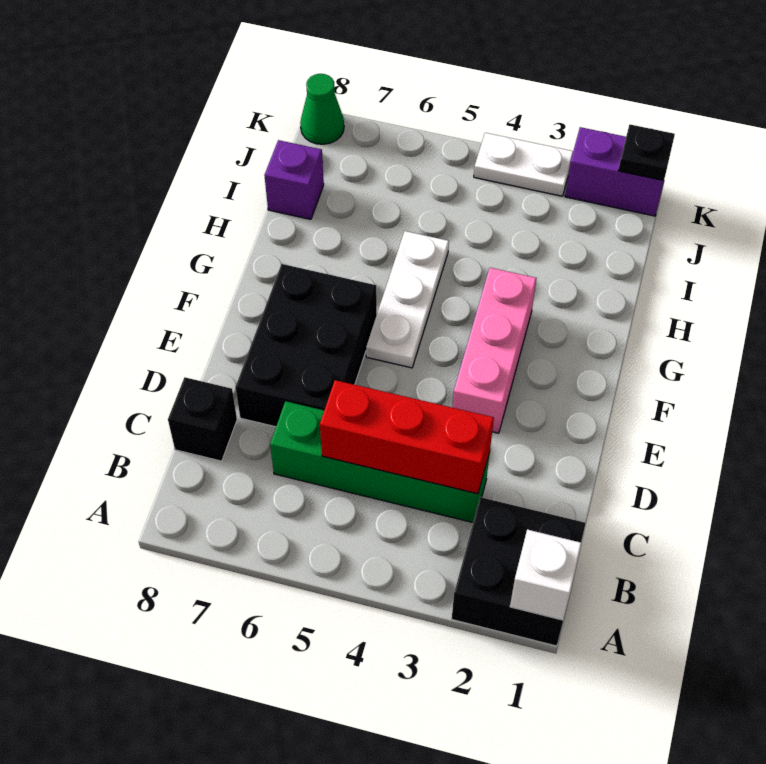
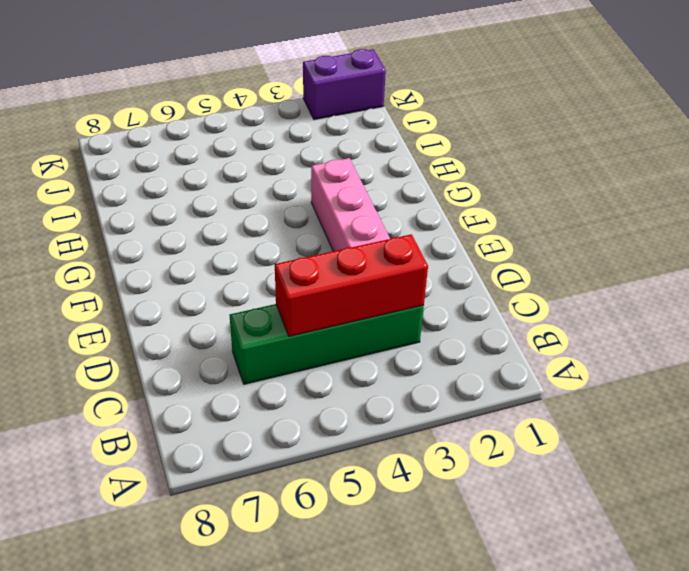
none -> black 2x2 brick [452,497,586,646]
none -> black 1x1 brick [168,377,237,461]
none -> black 2x3 brick [235,264,377,427]

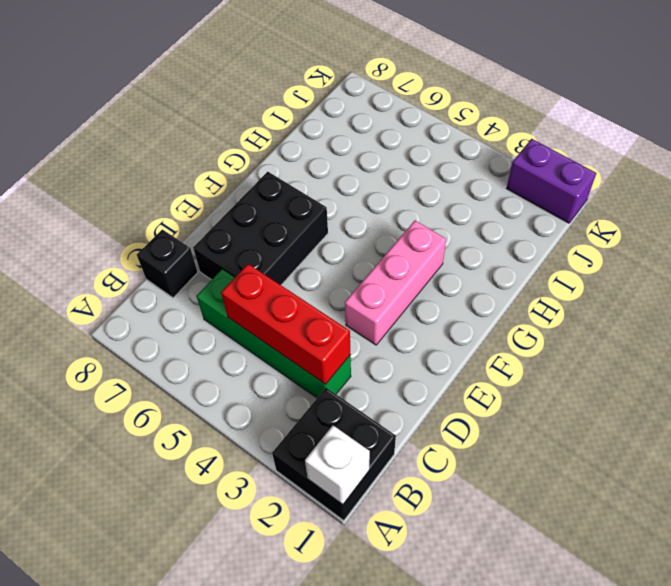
none -> white 1x3 plate [366,231,449,368]
none -> purple 1x1 brick [264,140,324,219]
none -> white 1x2 plate [474,133,573,196]

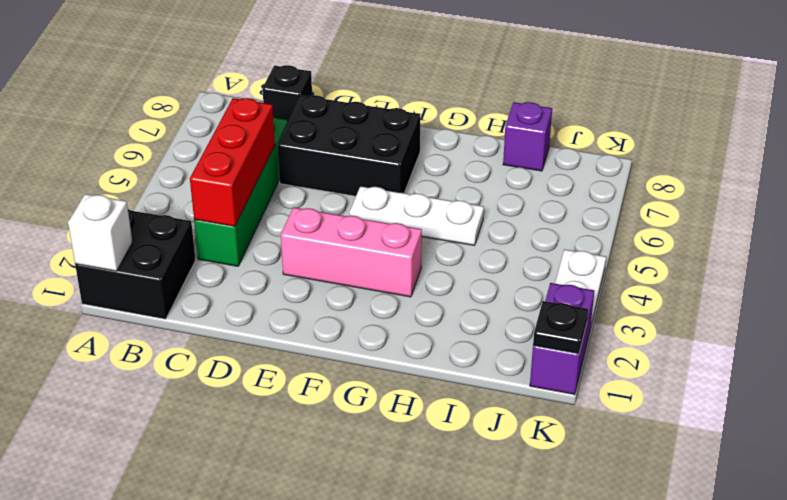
none -> green 1x1 cone [300,74,344,144]

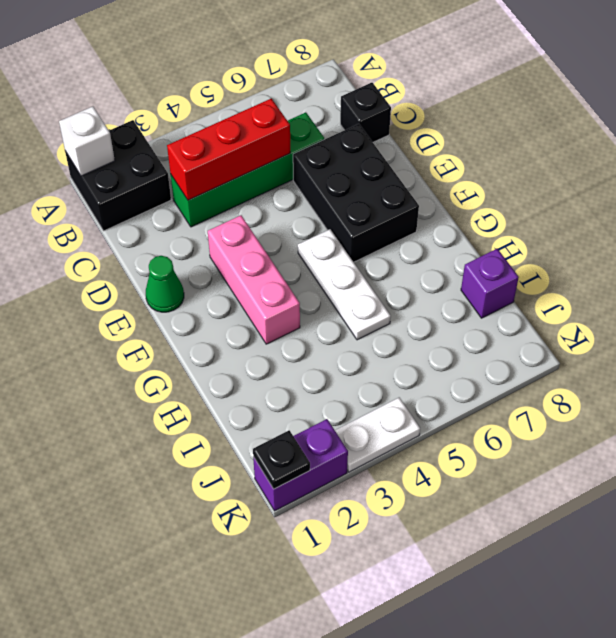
green 1x1 cone [146,256,184,312] -> green 1x1 cone moved to [300,74,344,144]

